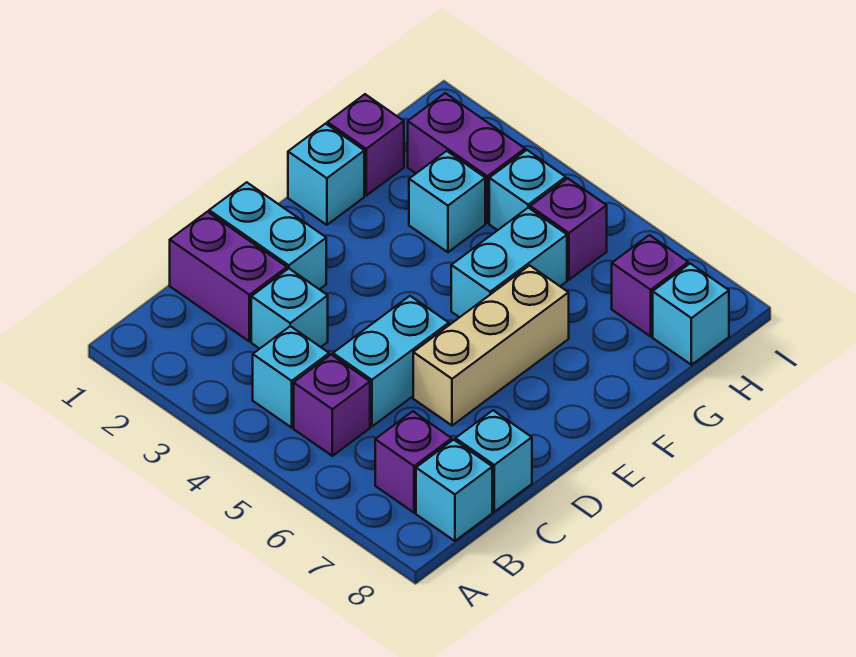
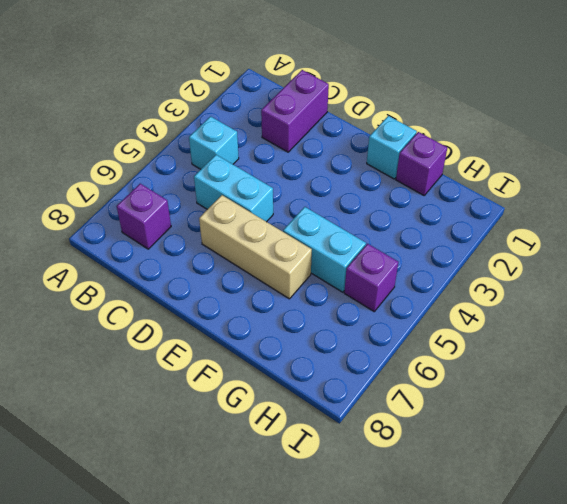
none -> purple 1x1 brick [294,355,370,456]
none -> cyan 1x1 brick [416,440,492,541]
none -> cyan 1x1 brick [251,269,328,349]

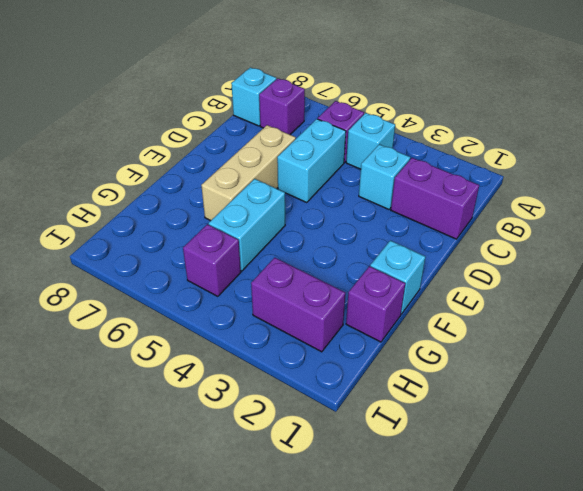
none -> cyan 1x1 brick [455,410,532,512]
none -> cyan 1x2 brick [209,182,326,289]
none -> cyan 1x1 brick [409,151,485,252]

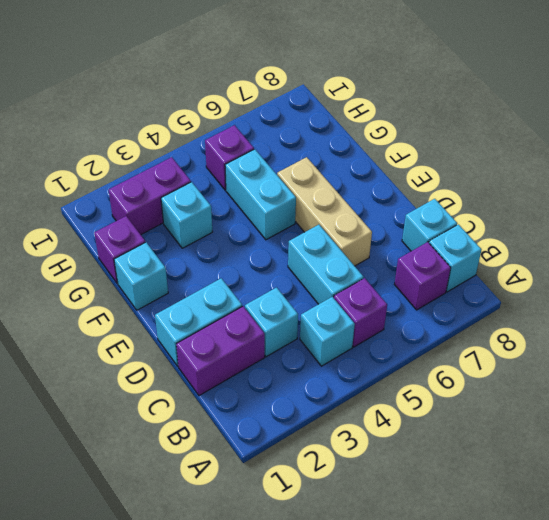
none -> cyan 1x1 brick [489,150,566,230]
none -> purple 1x1 brick [612,235,688,336]
none -> cyan 1x1 brick [653,264,729,365]

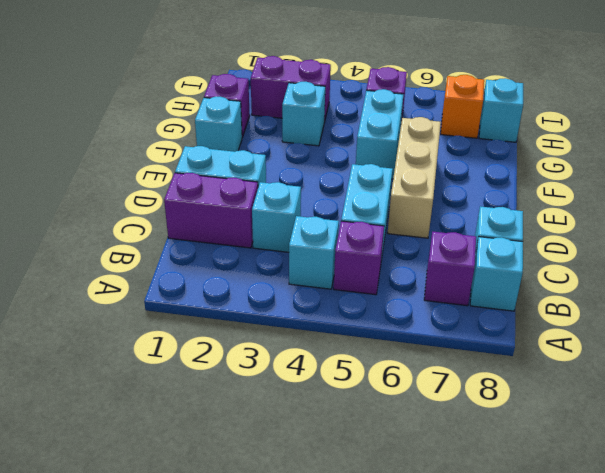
orange 1x1 brick [441,75,484,138] -> purple 1x1 brick [612,235,688,336]
none -> cyan 1x1 brick [489,150,566,230]

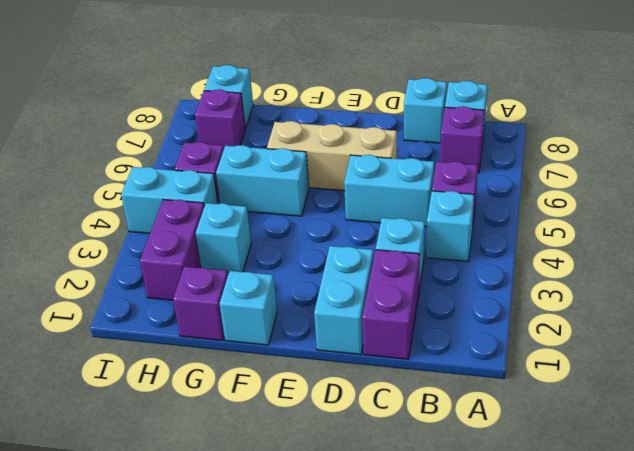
cyan 1x2 brick [121,167,218,233] -> cyan 1x1 brick [489,150,566,230]

